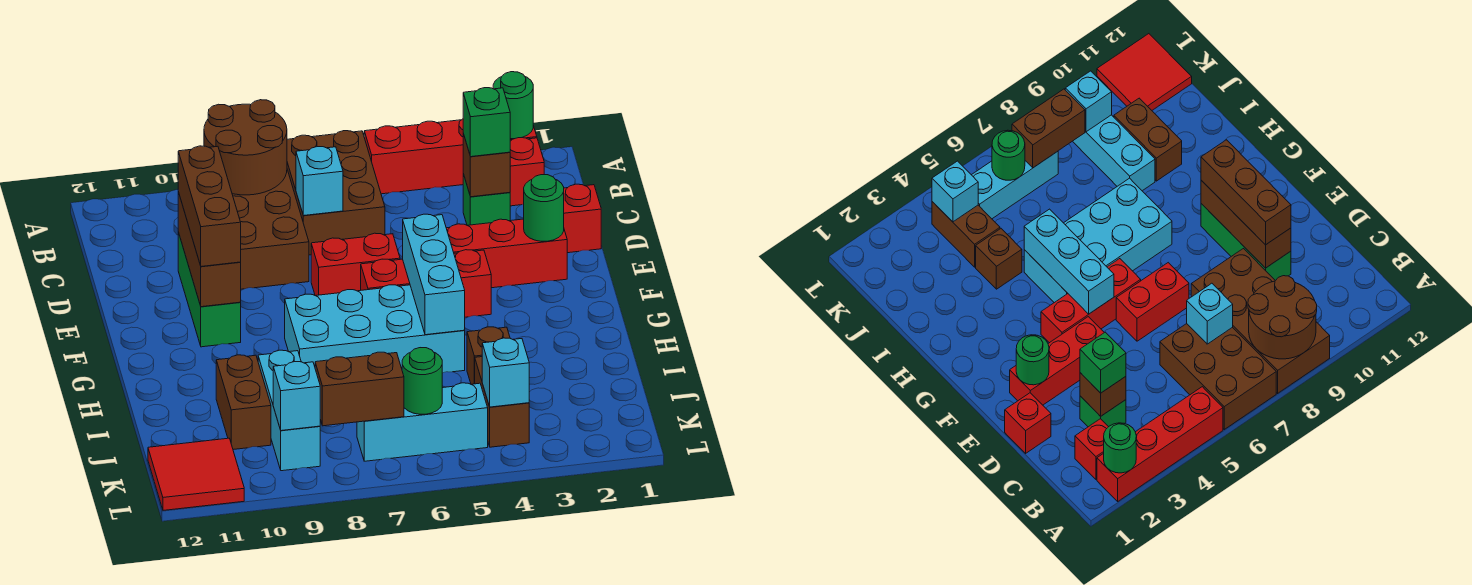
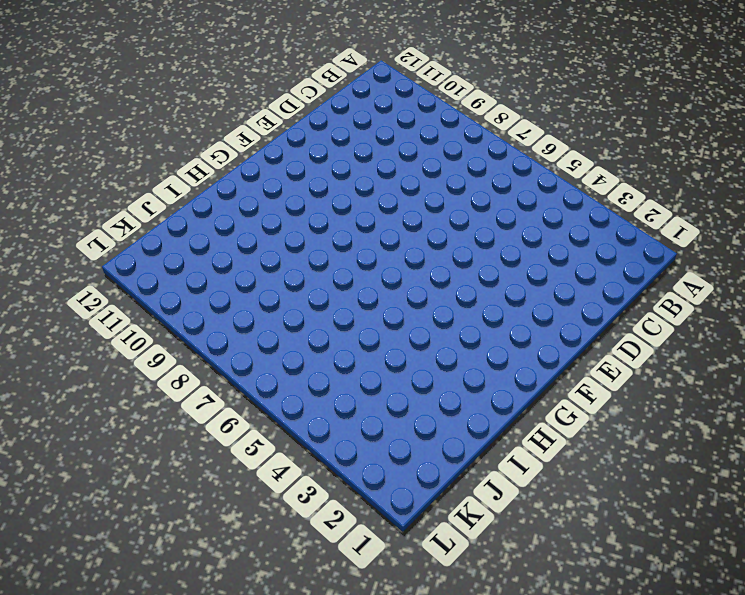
none -> red 1x4 brick [364,119,537,194]
none -> brown 2x3 brick [287,131,385,255]
none -> brown 2x4 brick [232,170,309,289]
none -> red 1x1 brick [510,138,544,206]

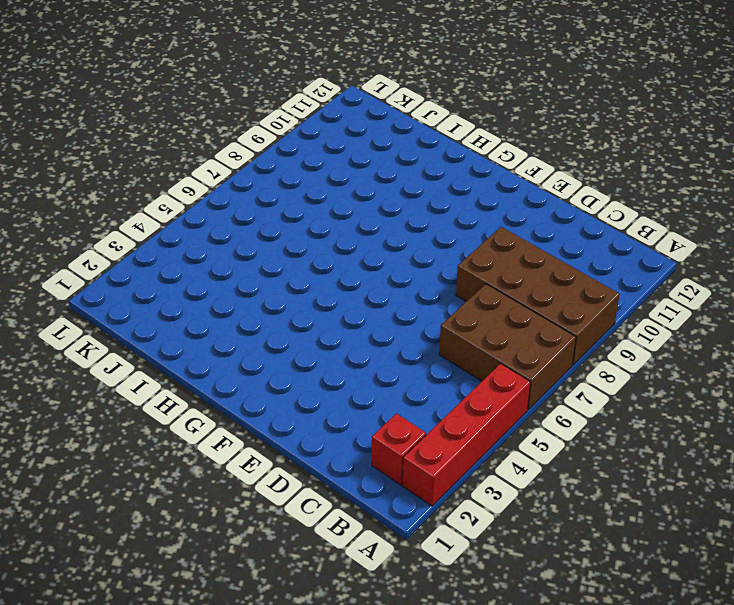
none -> green 1x1 brick [463,174,510,225]
none -> red 1x1 brick [564,184,601,253]
none -> green 1x3 brick [178,232,241,347]
none -> red 1x3 brick [446,219,567,288]

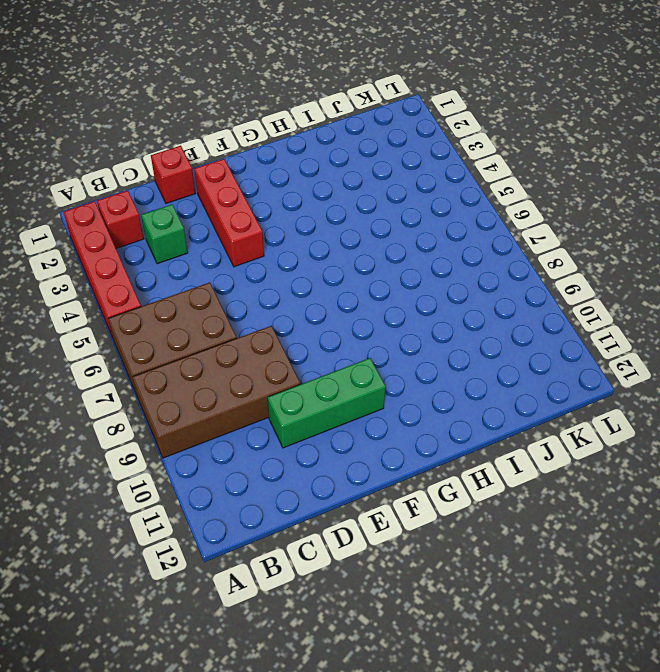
none -> red 1x2 brick [311,233,400,296]
none -> red 1x3 brick [361,250,491,317]
none -> cyan 2x4 brick [285,285,465,373]
none -> brown 1x1 brick [467,327,510,384]

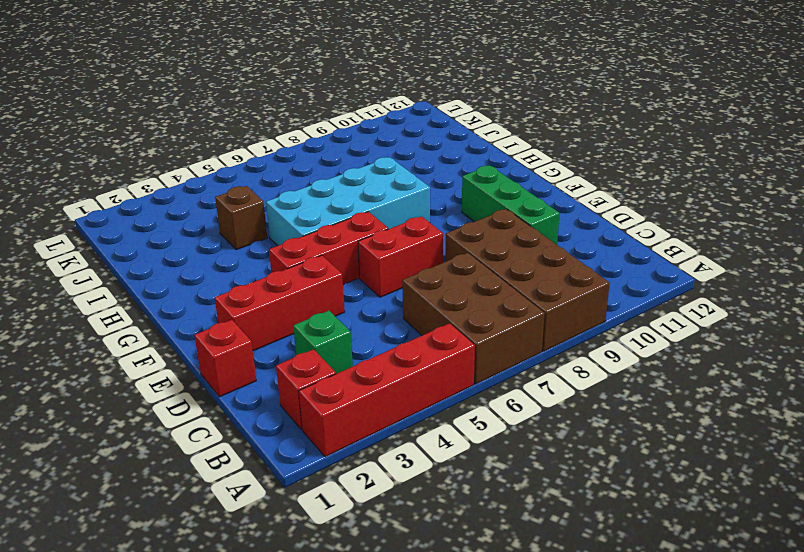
none -> cyan 1x3 brick [258,350,320,471]
none -> brown 1x2 brick [216,355,271,450]
none -> brown 1x2 brick [475,357,529,447]
none -> cyan 1x3 brick [357,383,488,461]

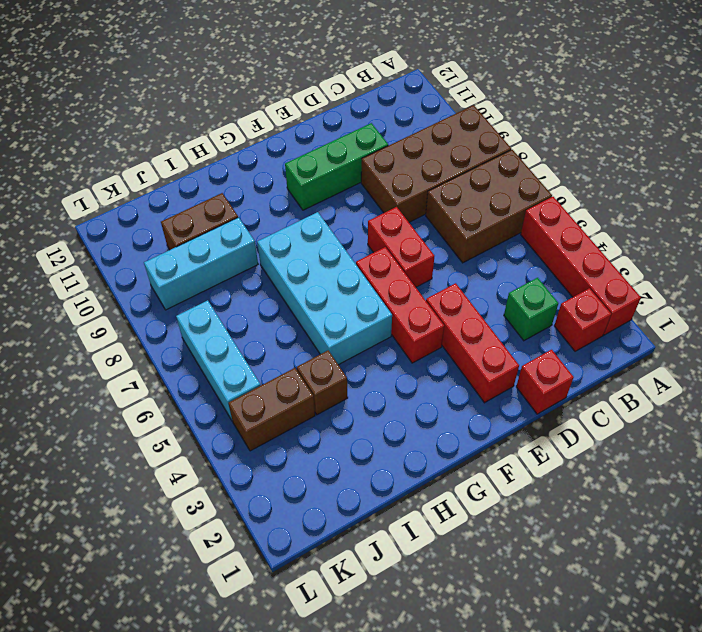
none -> red 2x2 tile [148,438,244,510]
none -> green 1x1 round brick [493,72,533,139]
none -> brown 2x2 round brick [204,100,287,195]
none -> brown 1x1 brick [463,134,510,197]

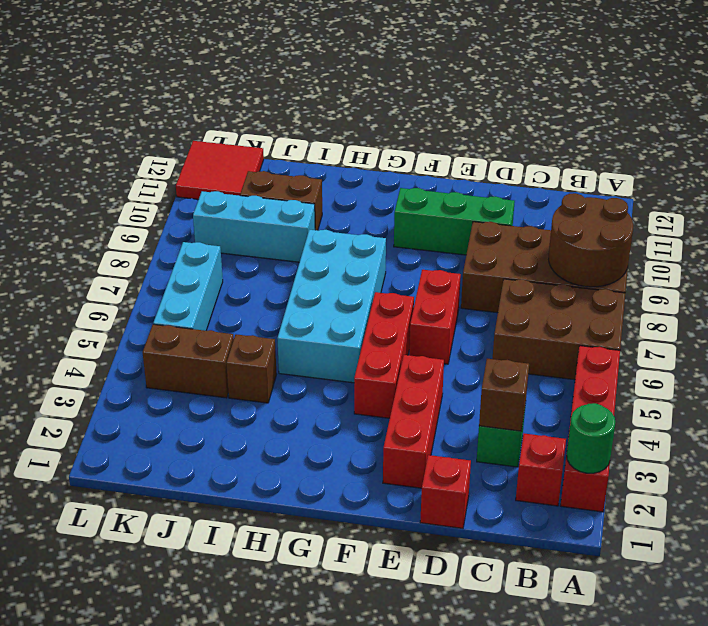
none -> cyan 1x1 brick [296,147,343,216]
none -> brown 1x3 brick [178,192,241,307]
none -> green 1x1 round brick [524,175,564,241]
none -> cyan 1x3 brick [403,214,465,335]

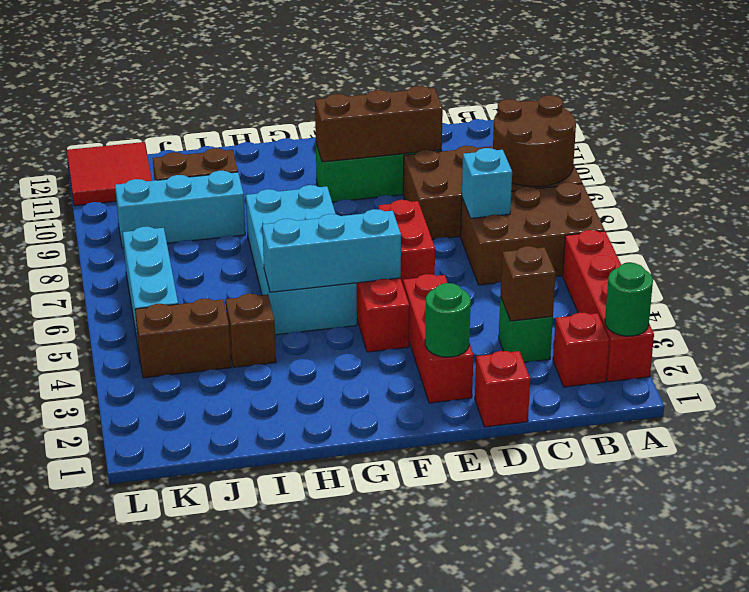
none -> cyan 1x1 brick [482,338,529,407]
none -> green 1x1 round brick [402,348,442,414]
none -> brown 1x2 brick [315,352,404,426]
none -> cyan 1x1 brick [273,362,320,431]

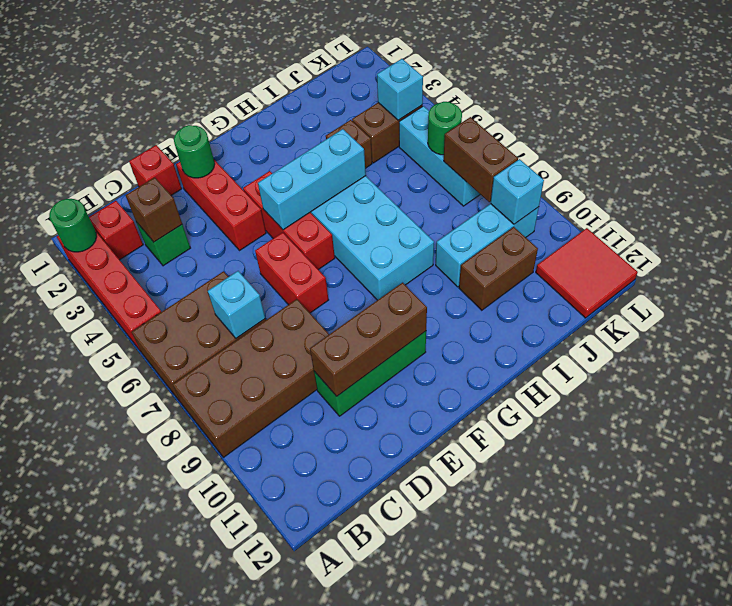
none -> brown 2x2 round brick [204,100,287,195]
none -> green 1x1 brick [463,88,510,157]
none -> brown 1x3 brick [178,146,241,266]

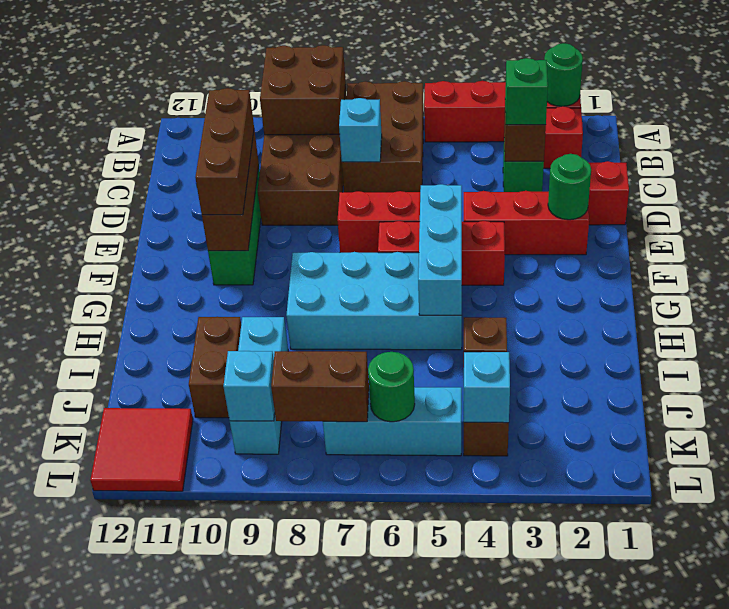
brown 2x2 brick [260,45,346,135] -> brown 2x2 round brick [204,100,287,195]

